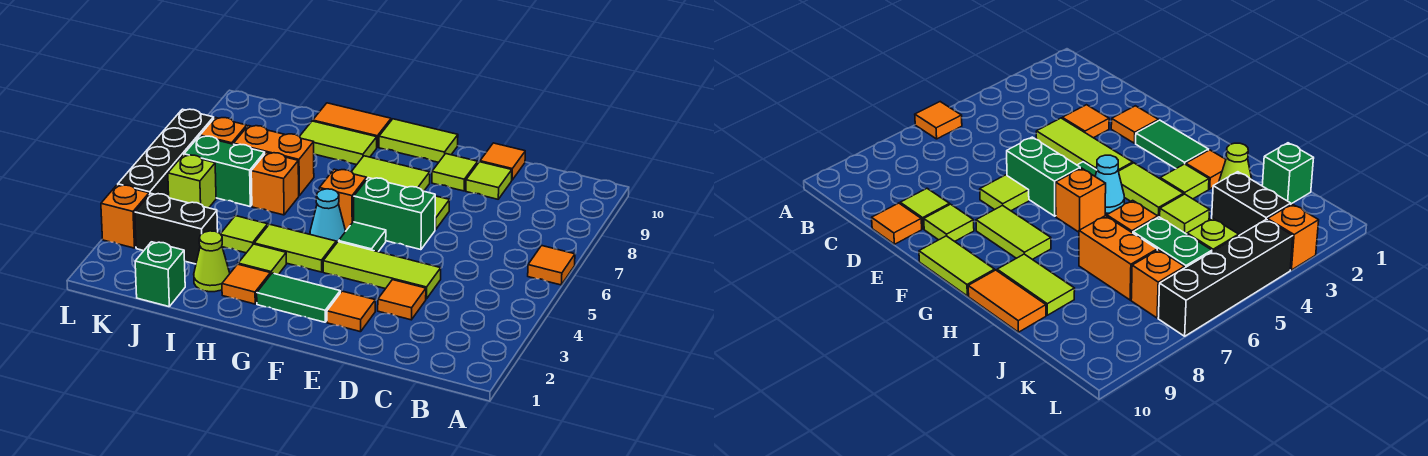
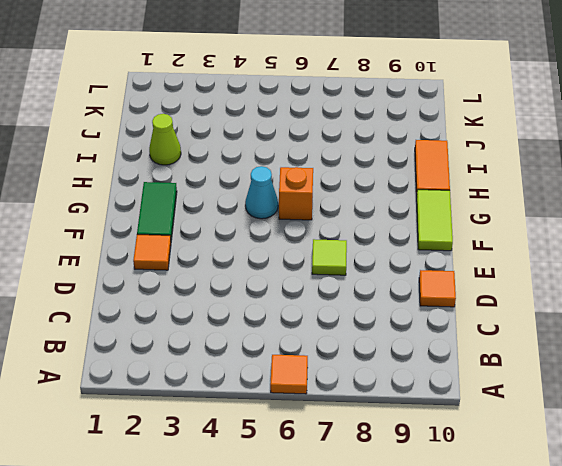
none -> orange 1x1 tile [378,280,426,320]
none -> lime 1x3 tile [323,242,441,299]
none -> lime 1x1 tile [466,162,512,199]
none -> green 1x2 brick [354,178,435,250]

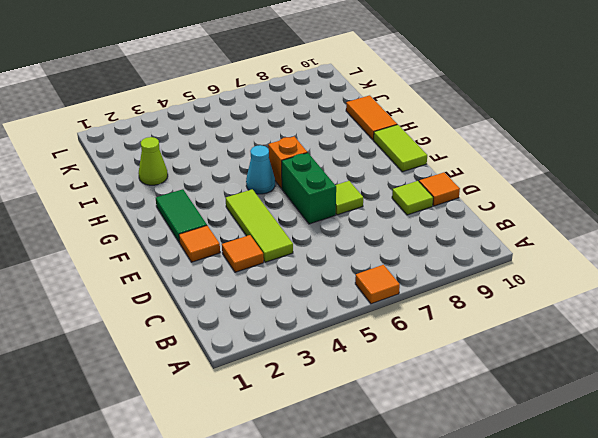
none -> lime 1x1 tile [432,154,478,191]
none -> green 1x1 tile [339,222,386,252]
none -> lime 1x2 tile [351,156,430,191]
none -> lime 1x2 tile [254,224,336,272]

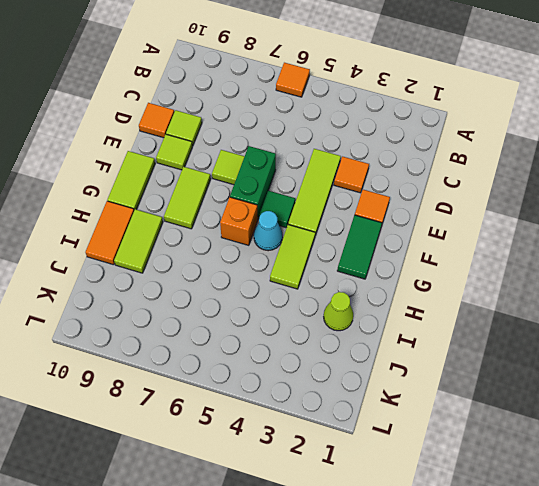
none -> orange 1x1 tile [222,264,270,304]
none -> lime 1x1 tile [238,244,286,275]
none -> lime 1x1 tile [221,216,268,253]
none -> orange 1x1 brick [251,153,299,215]

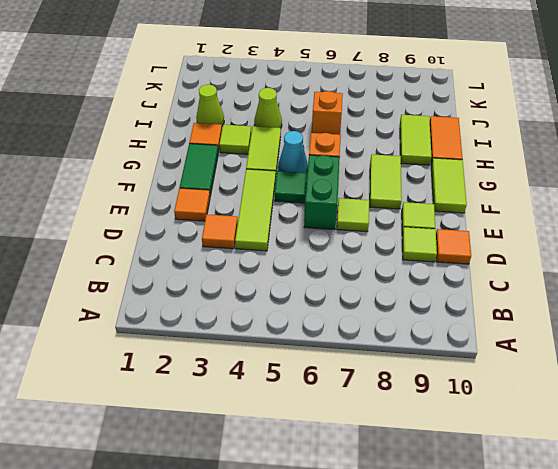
lime 1x1 cone [254,88,282,128] -> lime 1x1 tile [221,216,268,253]
none -> orange 1x1 tile [528,246,575,285]
none -> orange 1x2 brick [233,126,314,195]
none -> green 1x1 brick [135,242,185,307]
none -> black 1x2 brick [135,194,218,264]

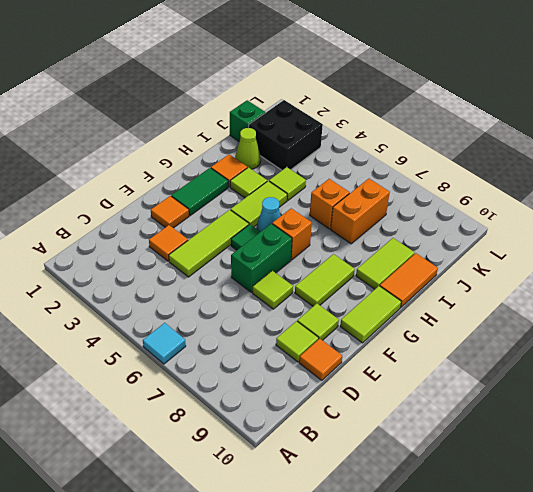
cyan 1x1 tile [143,323,186,364] -> orange 1x1 tile [528,246,575,285]
black 2x2 brick [249,100,323,170] -> black 1x2 brick [135,194,218,264]
none -> green 1x2 brick [184,136,265,206]
none -> lime 1x1 brick [168,155,216,208]
none -> orange 1x1 brick [200,117,247,144]
none -> orange 1x1 brick [101,185,149,248]

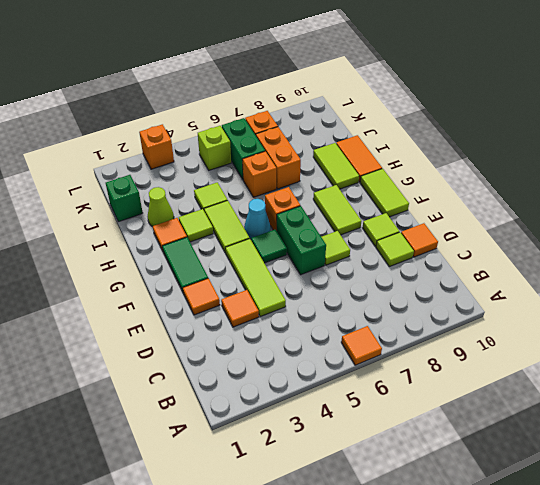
none -> black 1x2 brick [135,194,218,264]
none -> black 1x4 brick [118,109,214,197]

